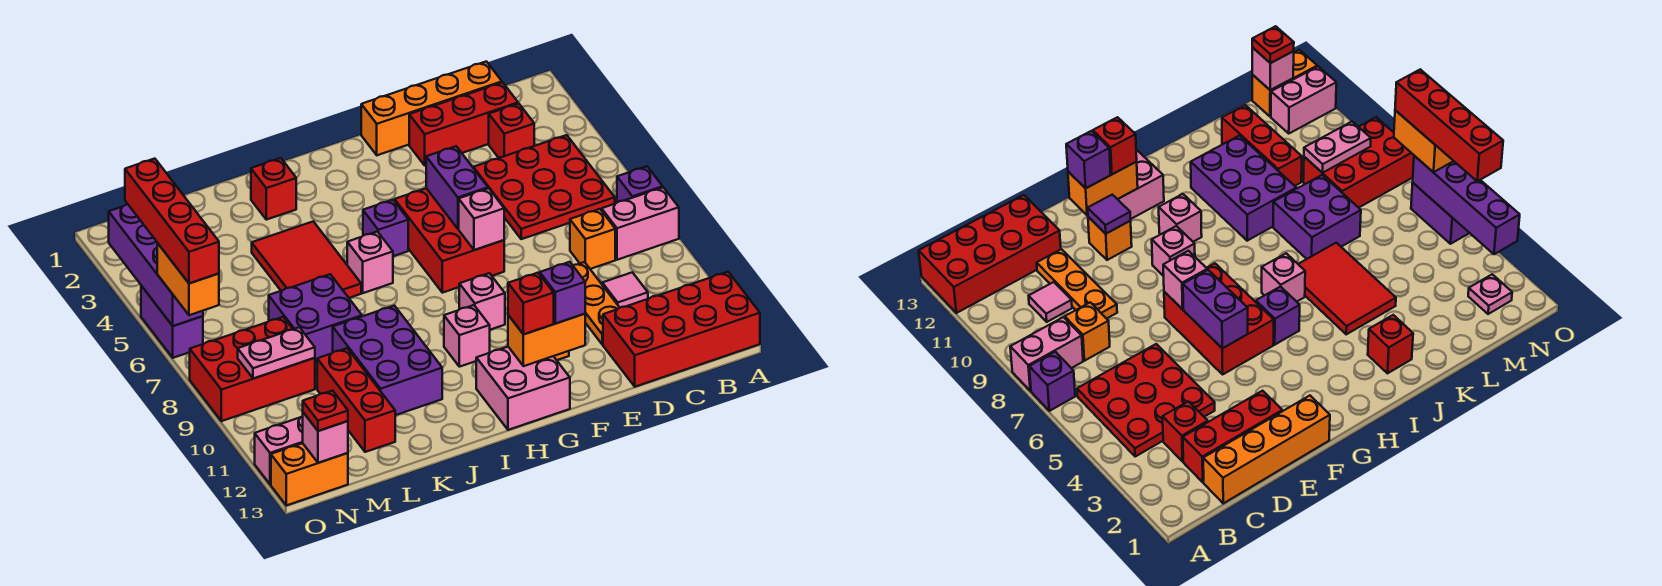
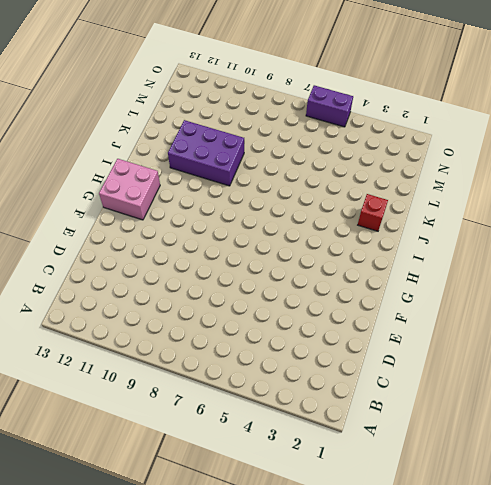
none -> purple 1x1 brick [617,166,663,202]
none -> pink 1x2 brick [602,187,679,260]
none -> red 2x4 brick [603,272,760,387]
none -> red 3x3 plate [473,135,615,239]

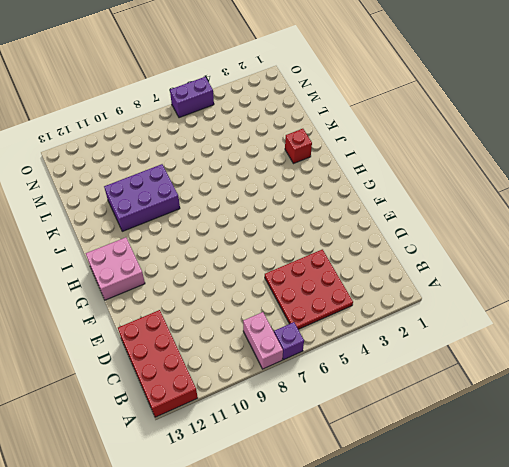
none -> orange 1x4 brick [361,61,502,155]
none -> red 1x3 brick [409,82,518,166]
none -> red 1x1 brick [489,103,534,158]
none -> orange 1x1 brick [570,209,615,269]

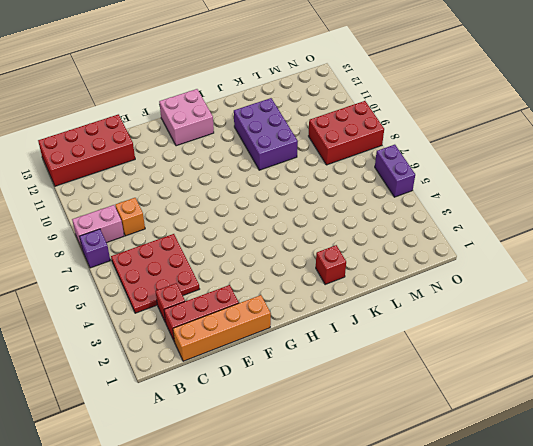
none -> pink 1x1 tile [602,272,648,307]
none -> orange 1x3 plate [573,262,620,345]
none -> red 2x3 brick [395,188,504,293]
none -> orange 1x1 brick [1088,217,1132,260]

